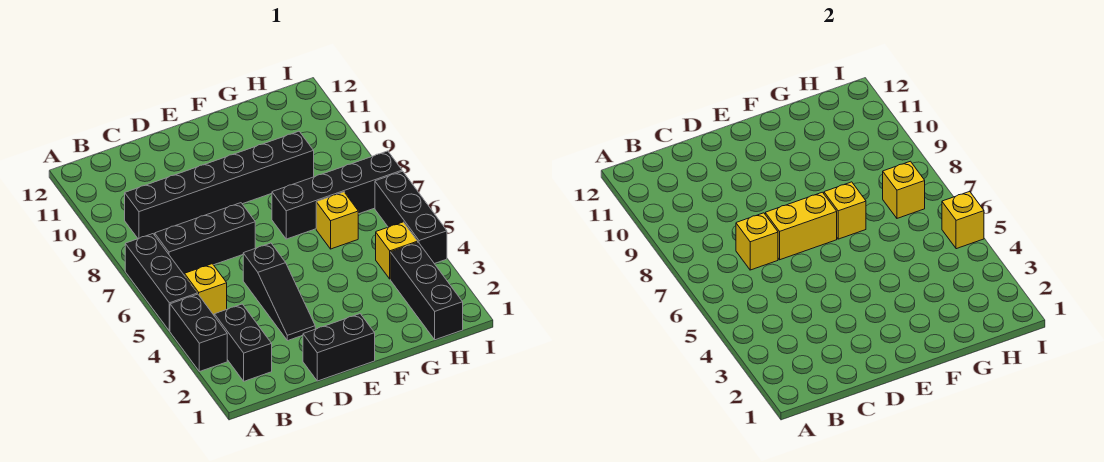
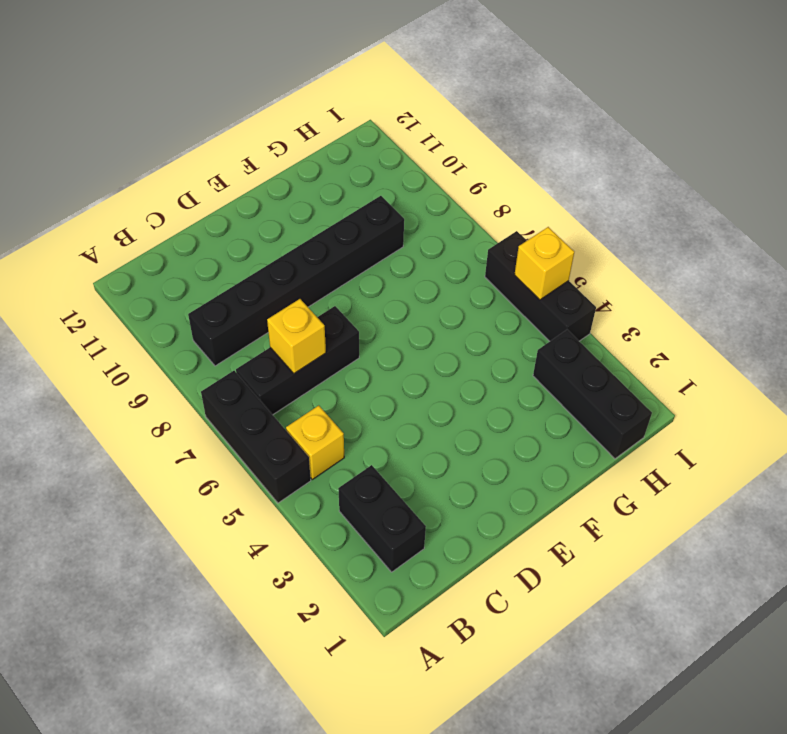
none -> black 1x2 brick [170,294,227,372]
none -> black 1x2 brick [303,314,375,381]
none -> black 1x3 slope [243,243,315,341]

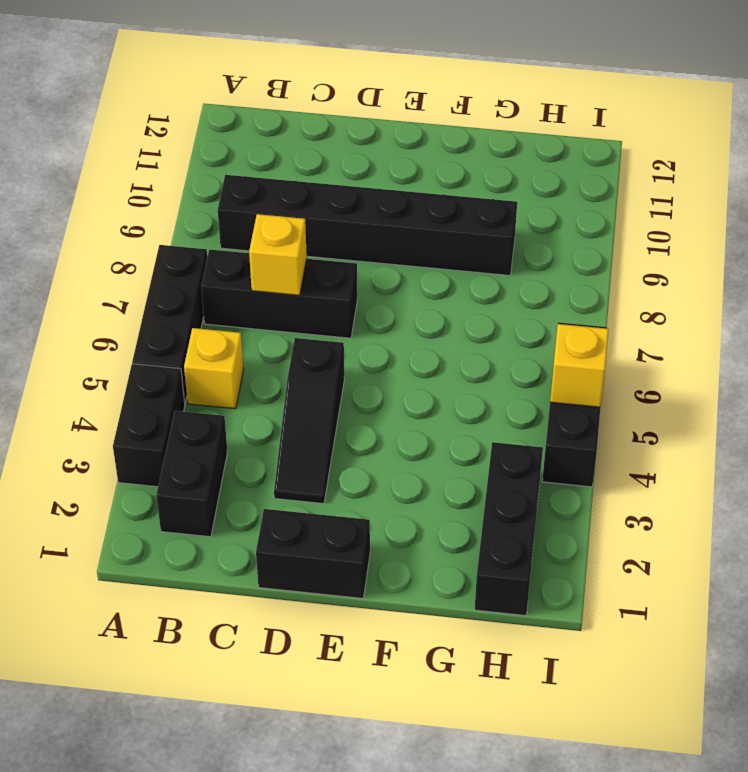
none -> black 1x4 brick [272,151,402,239]
none -> yellow 1x1 brick [316,192,358,249]
none -> yellow 1x1 brick [376,222,418,279]

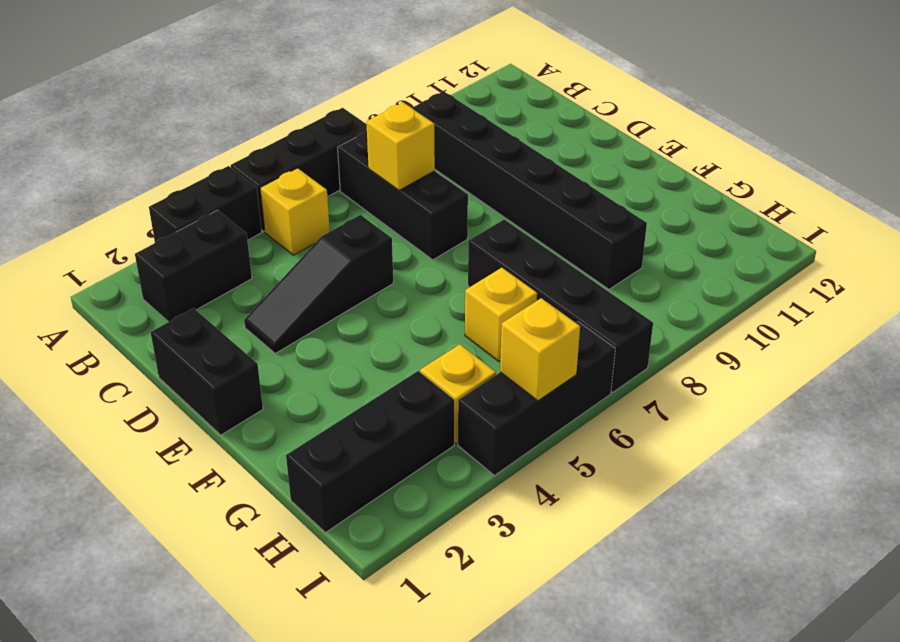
none -> yellow 1x2 brick [765,192,837,260]
none -> yellow 1x1 brick [824,182,866,239]
none -> yellow 1x1 brick [883,161,925,218]

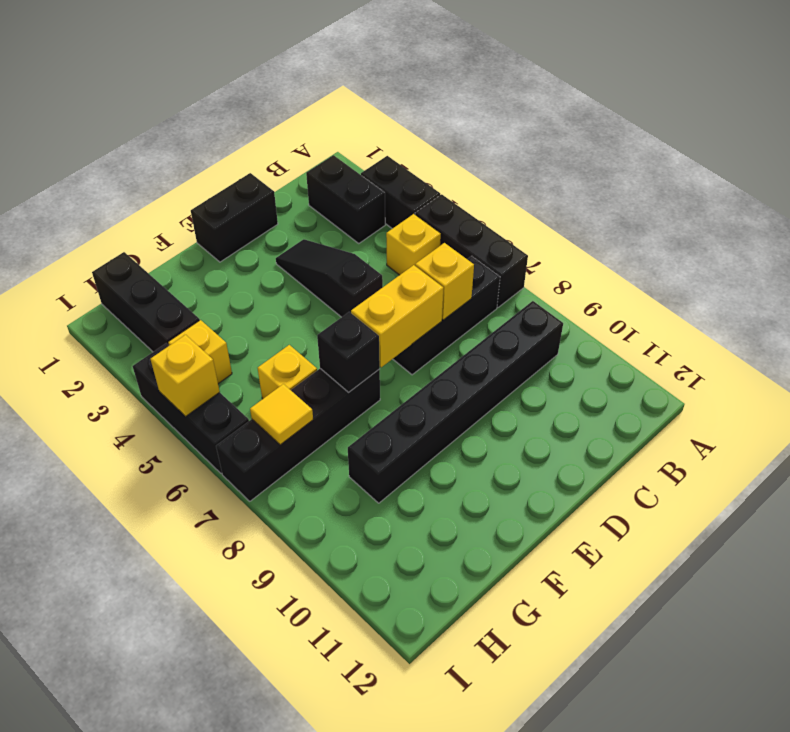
black 1x1 brick [317,312,380,392] -> yellow 1x1 brick [824,182,866,239]
yellow 1x1 tile [250,384,313,445] -> yellow 1x1 brick [883,161,925,218]

